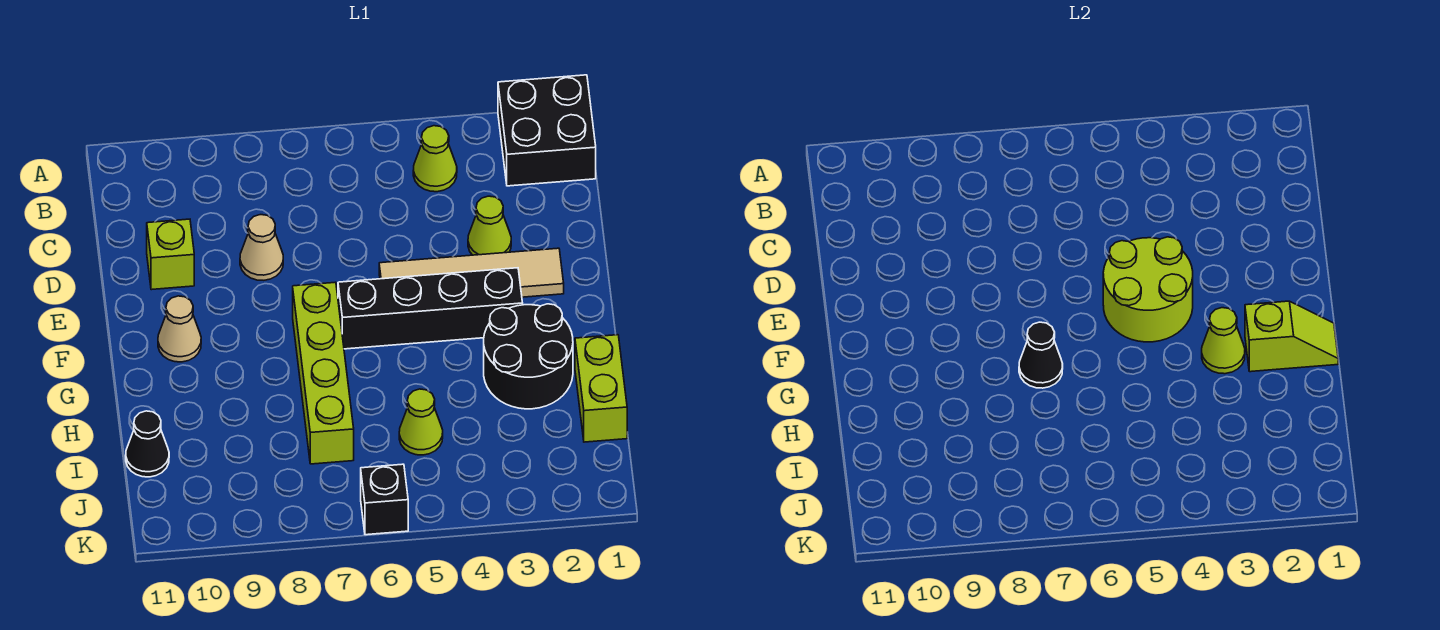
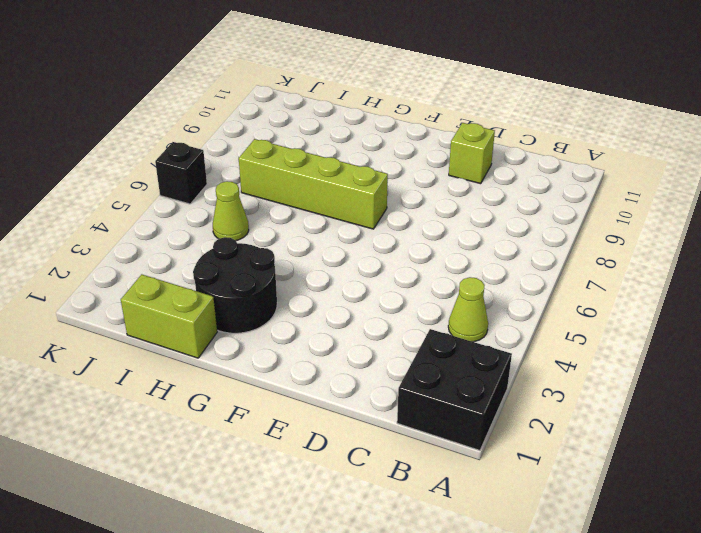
none -> lime 1x1 cone [468,196,511,255]
none -> tan 1x1 cone [240,215,283,280]
none -> tan 1x4 tile [379,248,564,297]

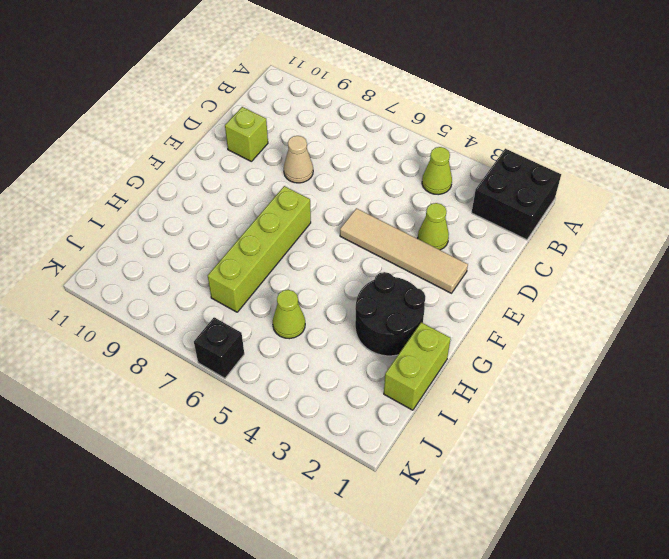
none -> black 1x4 brick [338,268,523,349]
none -> tan 1x1 cone [158,296,201,362]
none -> black 1x1 cone [126,411,169,477]

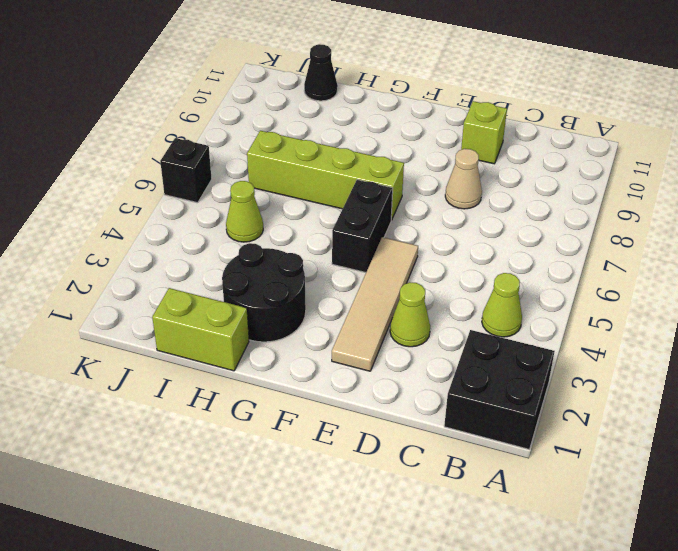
black 1x2 brick [332,180,393,273] -> black 1x4 brick [338,268,523,349]
none -> tan 1x1 cone [158,296,201,362]
none -> lime 2x2 round brick [1103,237,1193,342]
none -> lime 1x2 slope [1245,301,1338,372]

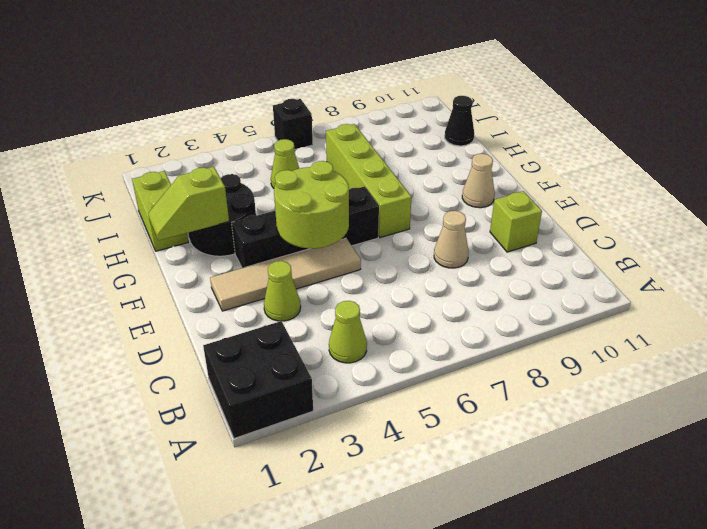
none -> lime 1x1 cone [1202,308,1245,374]
none -> black 1x1 cone [1019,322,1063,388]

